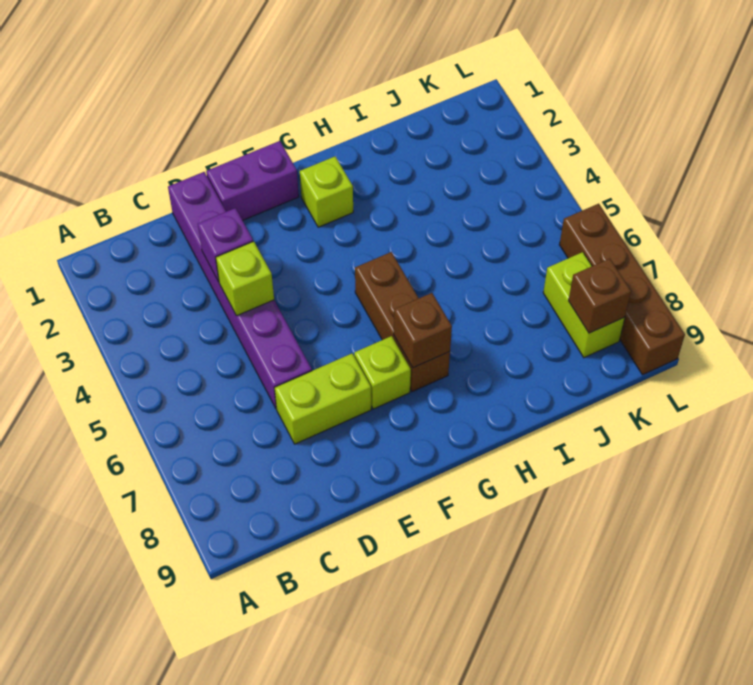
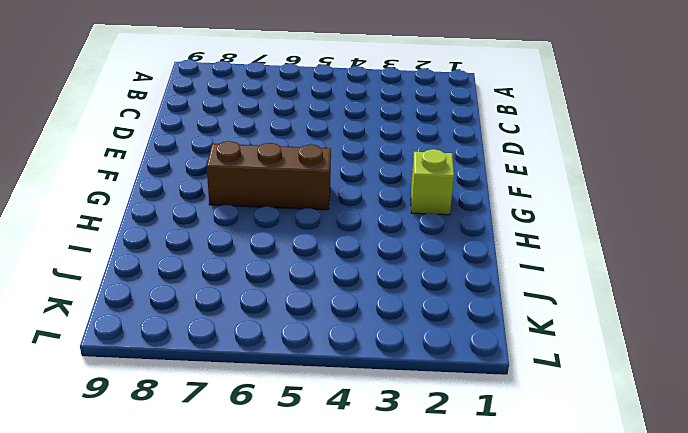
none -> purple 1x6 brick [168,172,312,409]
none -> lime 1x2 brick [275,353,371,444]
none -> purple 1x2 brick [206,141,299,220]

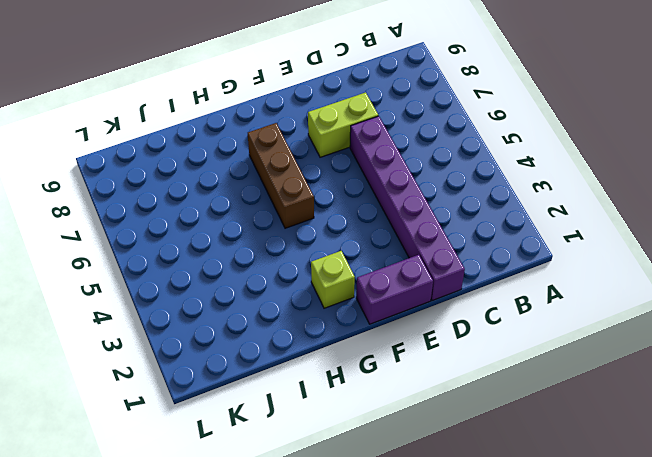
none -> lime 1x1 brick [354,336,411,409]
none -> lime 1x2 brick [543,252,625,358]
none -> brown 1x4 brick [559,204,685,375]

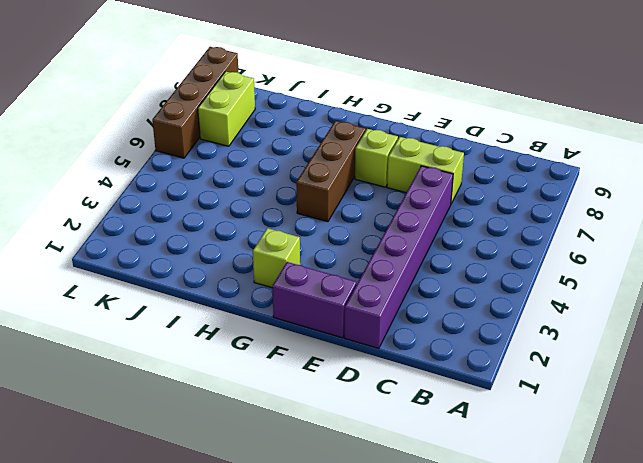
none -> purple 1x1 brick [198,208,253,282]
none -> lime 1x1 brick [216,241,274,316]
none -> brown 1x1 brick [394,293,452,368]

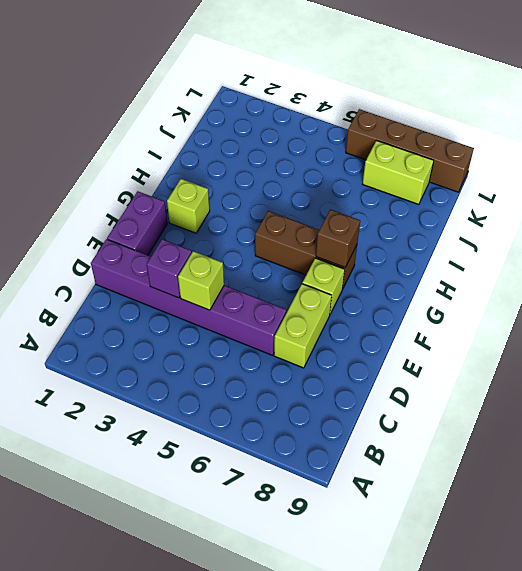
none -> brown 1x1 brick [568,259,631,333]

